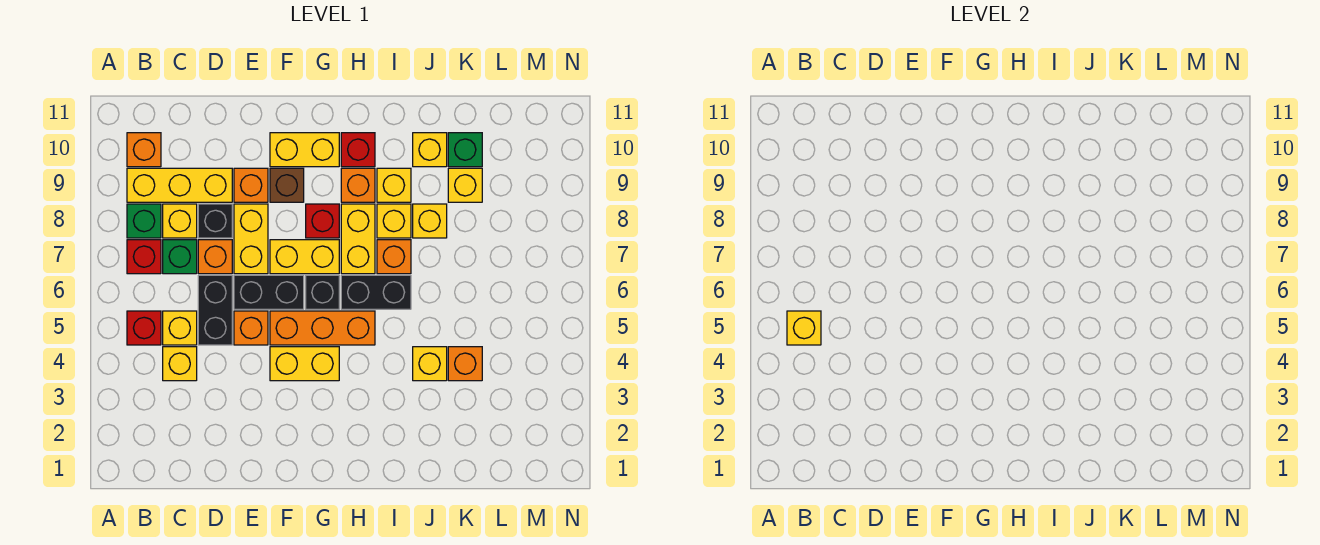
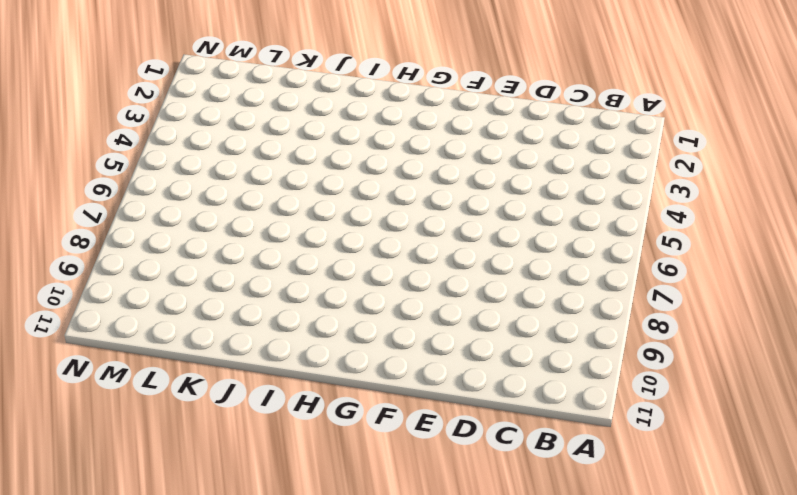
none -> red 1x1 brick [127,311,161,345]
none -> red 1x1 brick [127,240,161,274]
none -> green 1x1 brick [127,204,161,238]
none -> yellow 1x3 brick [127,168,232,202]

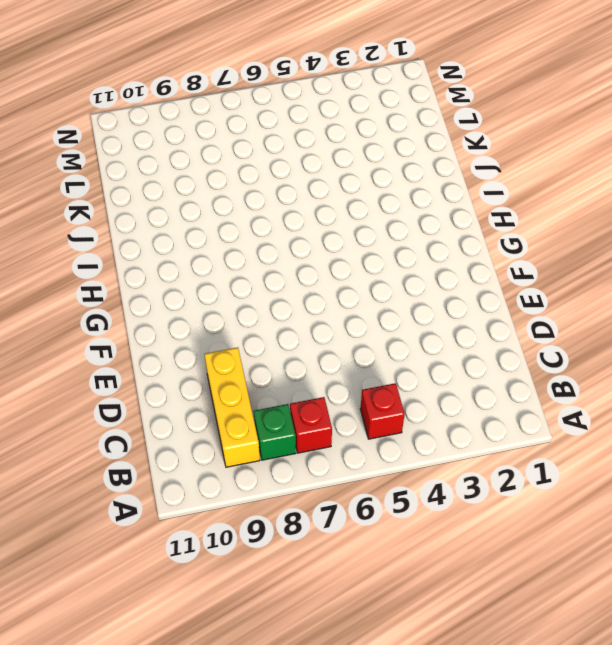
none -> orange 1x1 brick [127,133,161,167]
none -> yellow 1x1 brick [163,347,197,381]
none -> yellow 1x1 brick [163,311,197,345]
none -> green 1x1 brick [163,240,197,274]

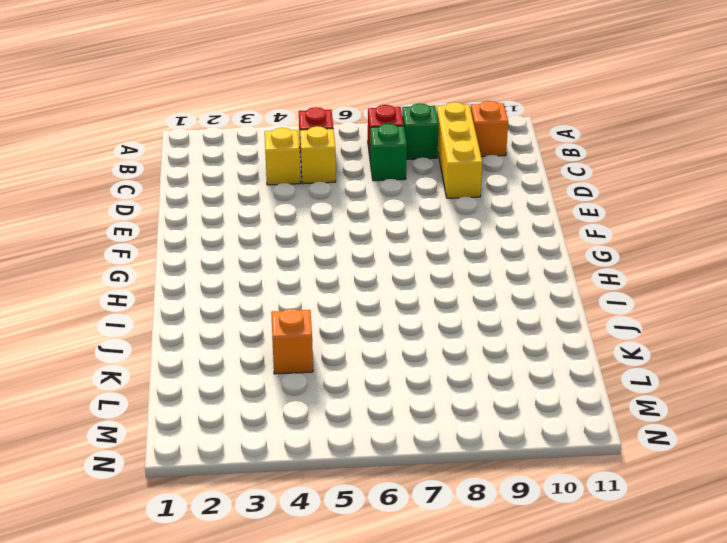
none -> yellow 1x1 brick [163,204,197,238]
none -> black 1x2 brick [198,275,232,345]
none -> orange 1x1 brick [198,240,232,274]
none -> black 1x1 brick [198,204,232,238]

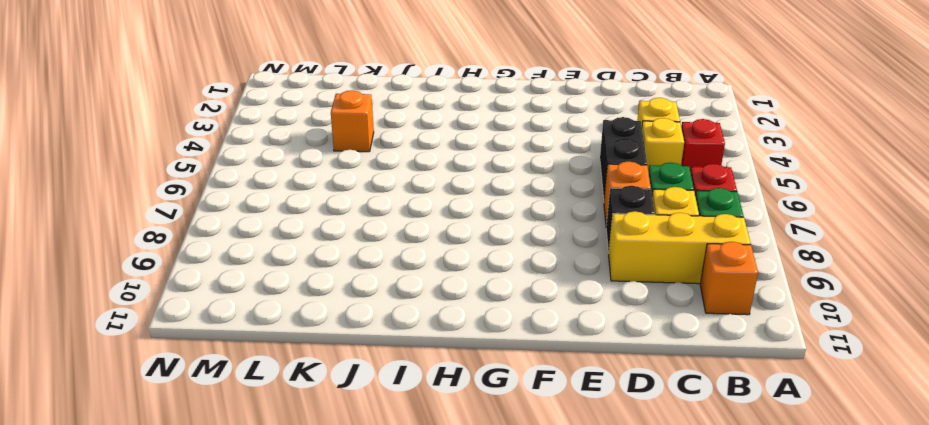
none -> orange 1x1 brick [234,311,268,345]
none -> black 1x2 brick [234,275,304,309]
none -> yellow 1x2 brick [234,204,268,274]
none -> orange 1x1 brick [234,168,268,202]

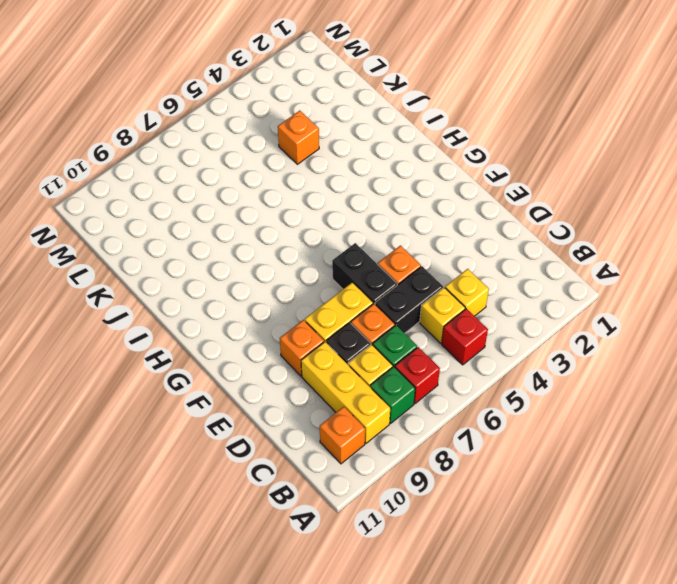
none -> yellow 1x2 brick [270,347,339,381]
none -> orange 1x3 brick [270,311,375,345]
none -> yellow 1x2 brick [270,240,339,274]
none -> brown 1x1 brick [270,168,304,202]

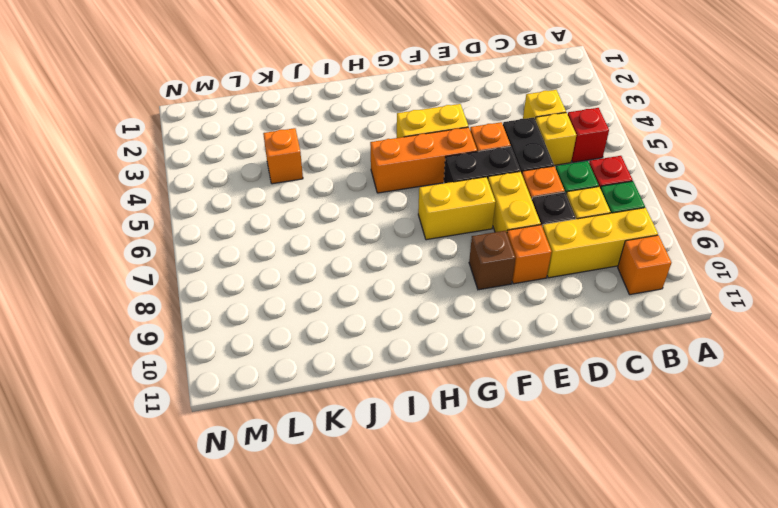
none -> yellow 1x2 brick [270,133,339,167]
none -> black 1x1 brick [306,275,339,309]
none -> red 1x1 brick [306,204,339,238]
none -> black 1x2 brick [341,275,411,309]

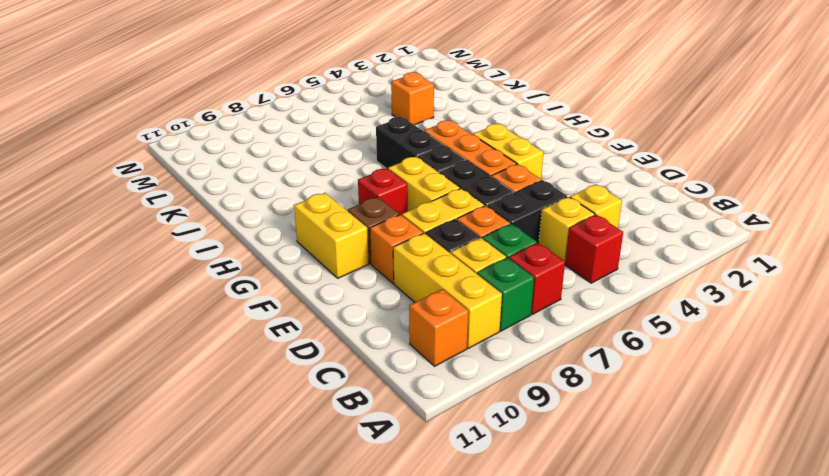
none -> yellow 1x2 brick [341,204,375,274]
none -> orange 1x1 brick [341,168,375,202]
none -> red 1x1 brick [341,133,375,167]
none -> orange 1x1 brick [377,240,411,274]

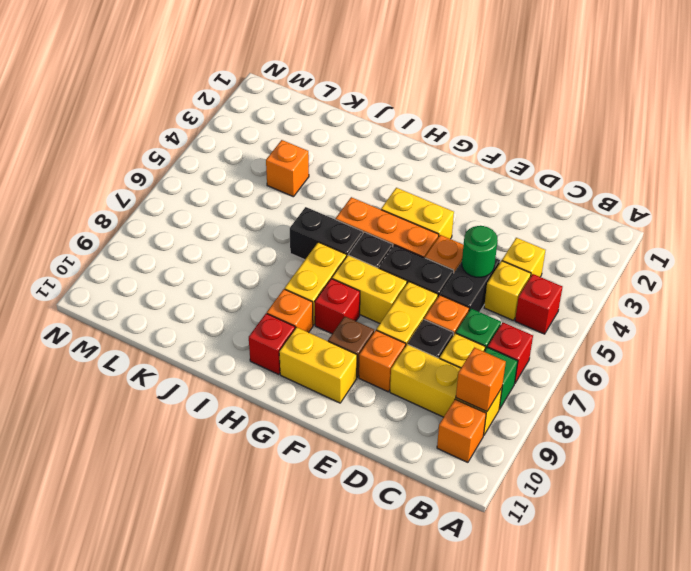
orange 1x1 brick [456,348,506,412] -> orange 1x1 brick moved to [377,240,411,274]
green 1x1 round brick [462,226,498,277] -> none
none -> yellow 1x1 brick [377,204,411,238]
none -> yellow 1x1 brick [377,168,411,202]
none -> yellow 1x1 brick [413,347,447,381]
none -> yellow 1x1 brick [413,204,447,238]

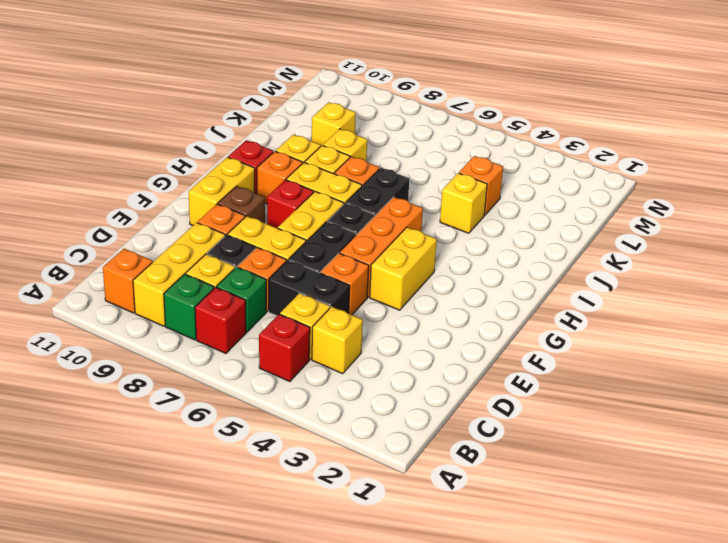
none -> yellow 1x1 brick [413,133,447,167]
none -> green 1x1 brick [448,133,482,167]
none -> yellow 1x1 brick [787,311,821,345]

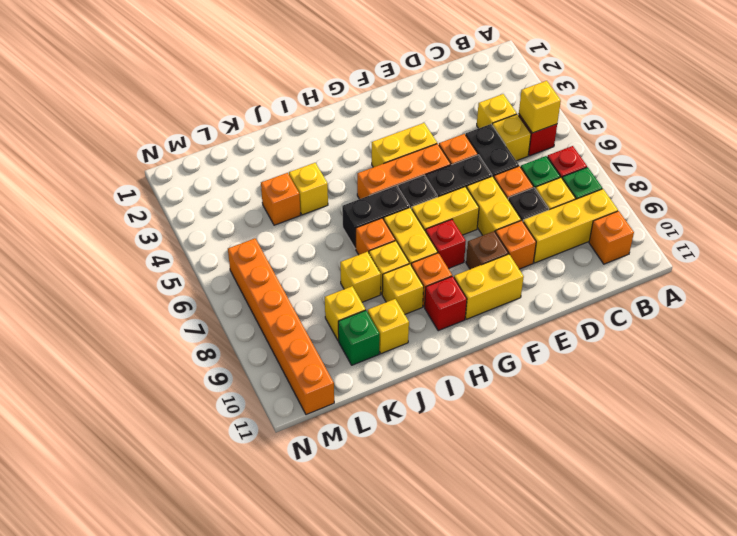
orange 1x6 brick [228,238,334,415] -> none

